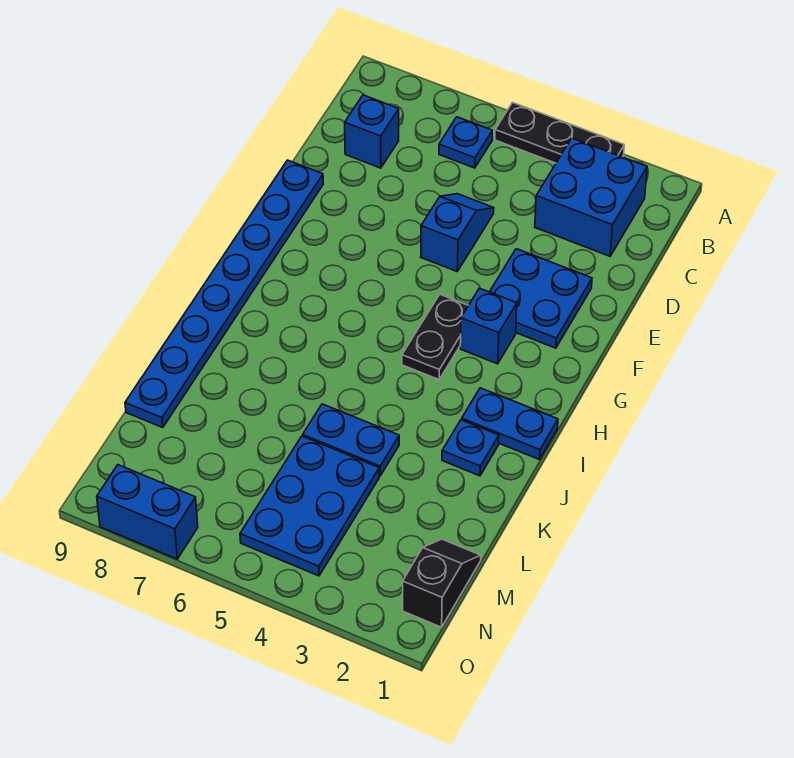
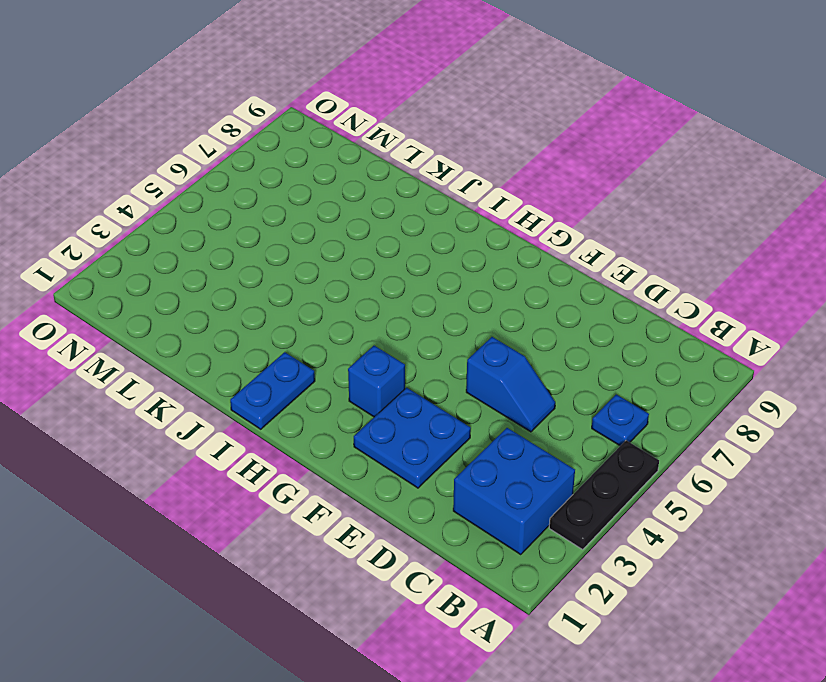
none -> blue 1x1 brick [345,95,399,168]
none -> blue 1x8 plate [125,160,323,427]
none -> black 1x2 plate [402,294,468,379]

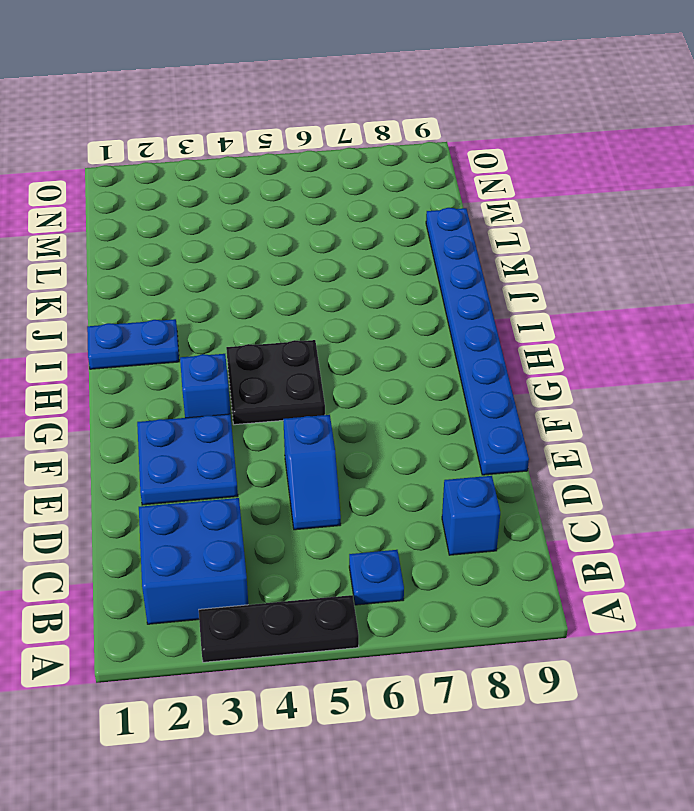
black 2x2 plate [226,340,325,425] -> black 1x2 plate [402,294,468,379]
none -> blue 1x1 plate [442,420,499,476]
none -> blue 1x2 plate [303,404,399,476]
none -> blue 2x3 plate [240,436,379,576]

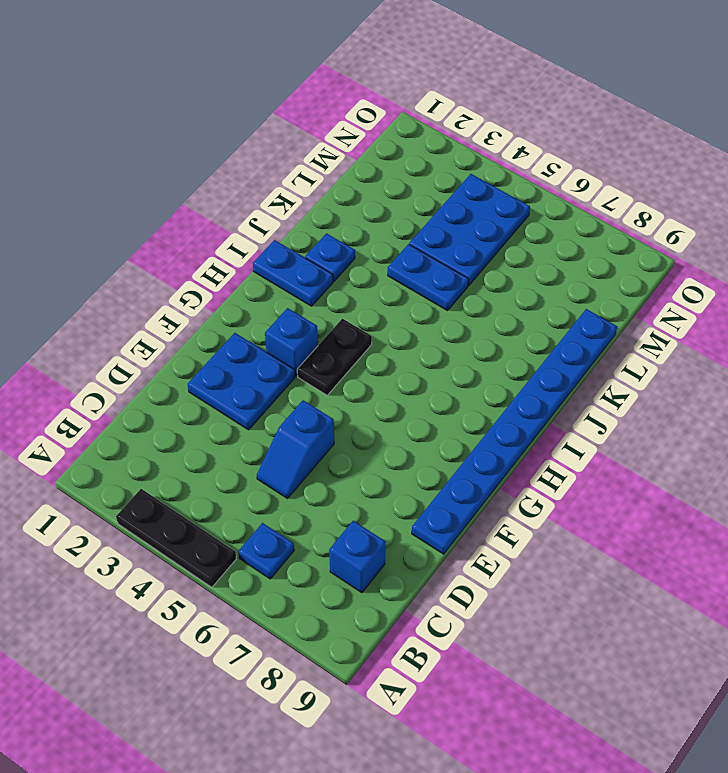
none -> blue 2x2 brick [535,138,647,256]
none -> black 1x2 slope [403,539,481,627]
none -> blue 1x2 brick [97,465,198,559]

